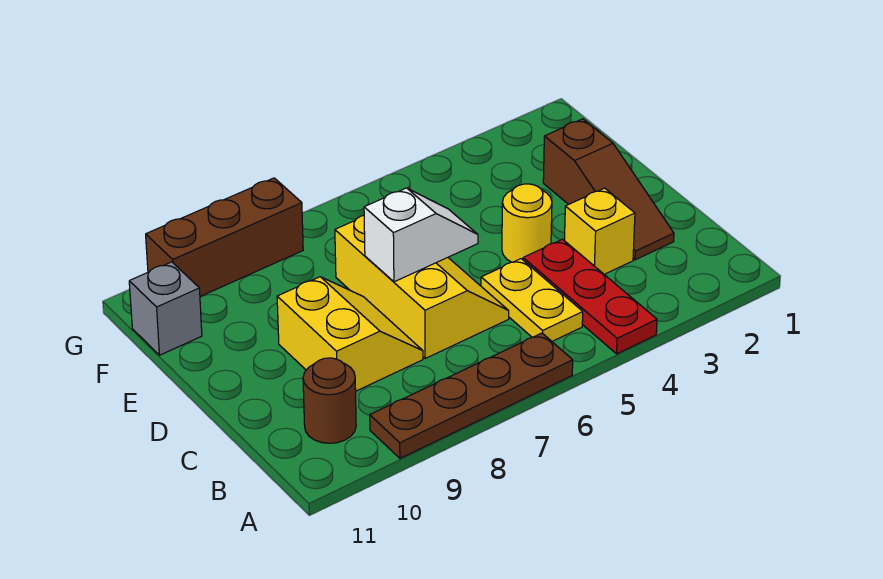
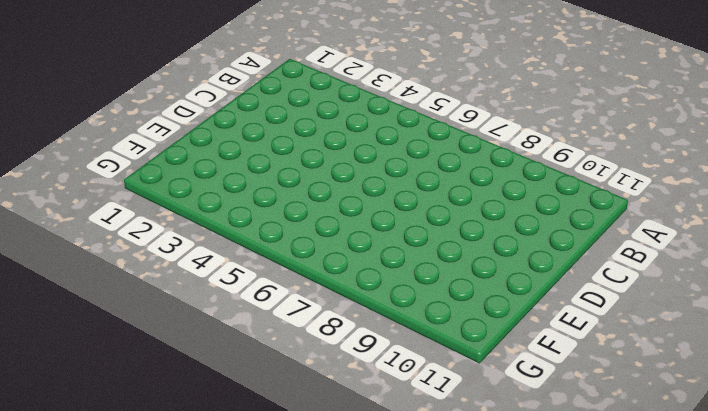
none -> red 1x3 plate [523,239,657,354]
none -> brown 1x4 plate [370,333,573,458]
none -> yellow 1x2 plate [481,259,583,341]

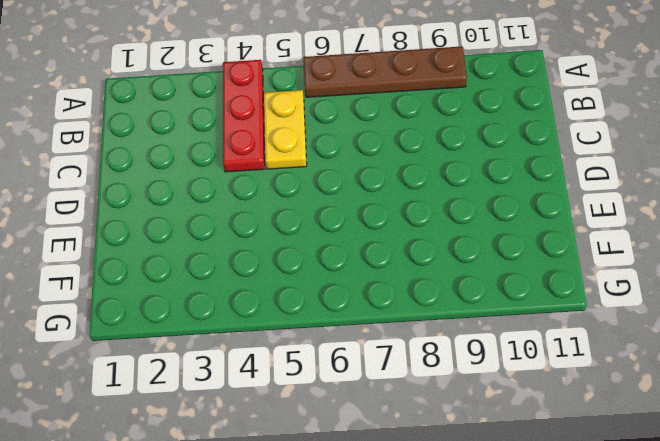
none -> brown 1x1 round brick [303,358,356,443]
none -> brown 1x3 slope [543,119,674,260]
none -> yellow 1x1 brick [564,188,635,274]

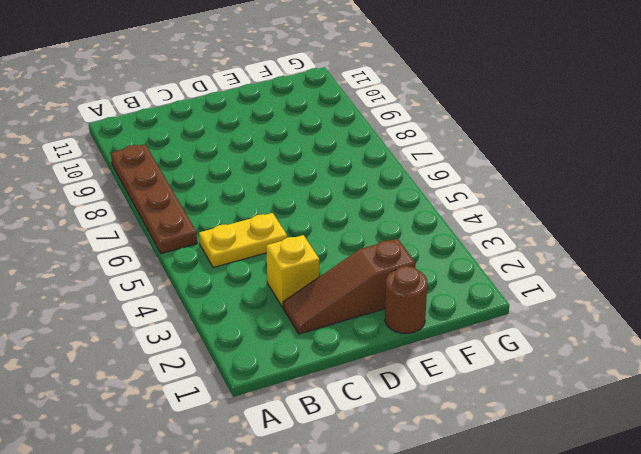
brown 1x1 round brick [385,266,427,333] -> brown 1x1 round brick moved to [303,358,356,443]
none -> red 1x3 plate [523,239,657,354]
none -> yellow 2x3 slope [335,215,509,358]
none -> yellow 2x2 slope [277,277,423,391]

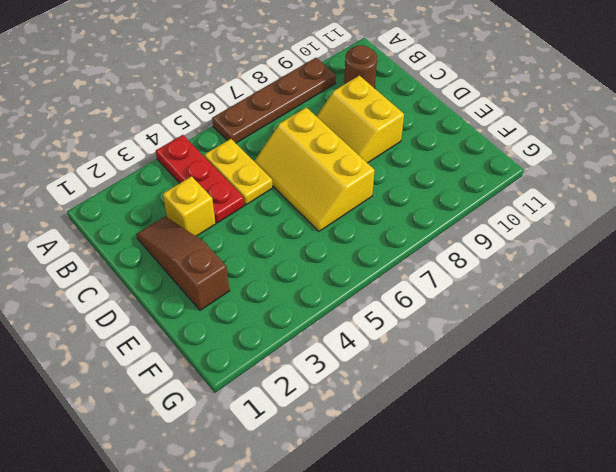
none -> yellow 1x1 round brick [502,184,552,262]
none -> grey 1x1 brick [129,262,202,355]
none -> brown 1x3 brick [146,178,303,296]

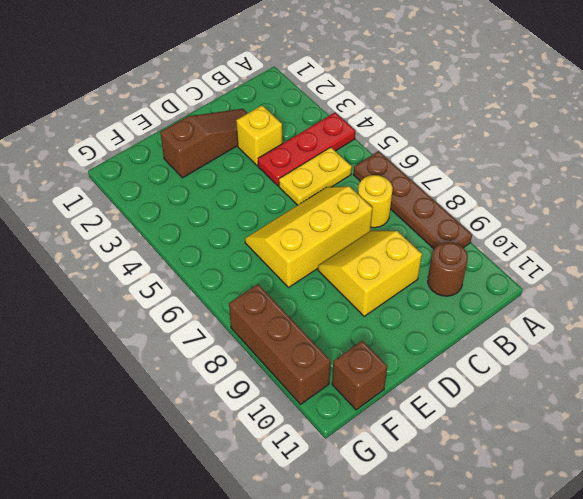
yellow 1x1 round brick [358,175,393,228] -> yellow 1x1 round brick moved to [502,184,552,262]
brown 1x1 brick [332,341,387,410] -> grey 1x1 brick [129,262,202,355]
none -> white 1x2 slope [364,188,478,282]

